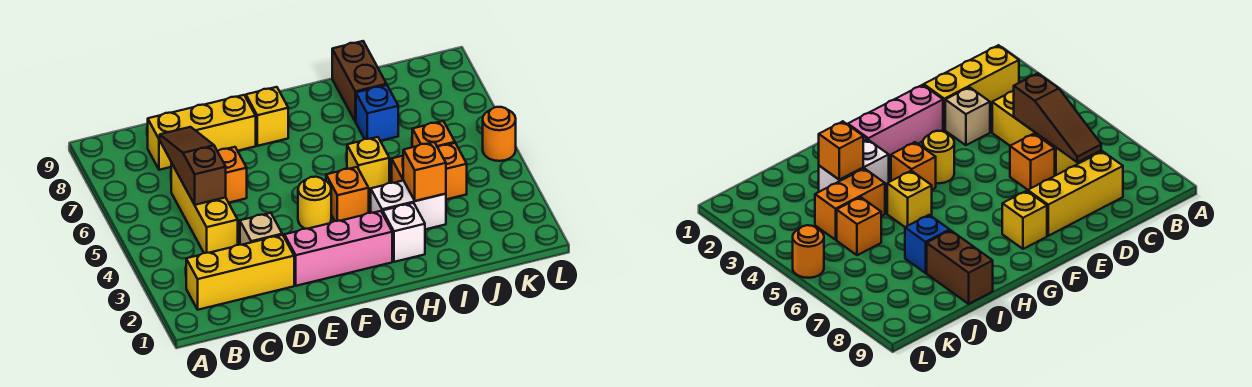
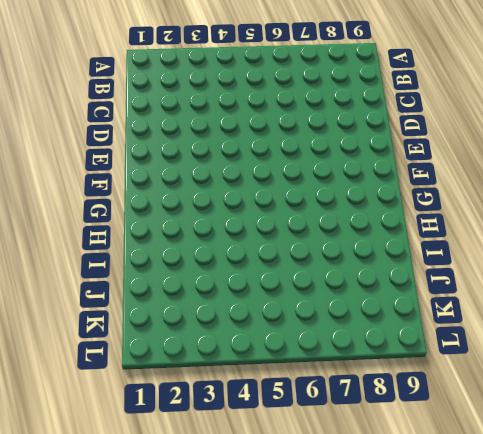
none -> yellow 1x3 brick [186,235,294,310]
none -> yellow 1x3 brick [171,163,238,253]
none -> yellow 1x3 brick [148,95,256,170]

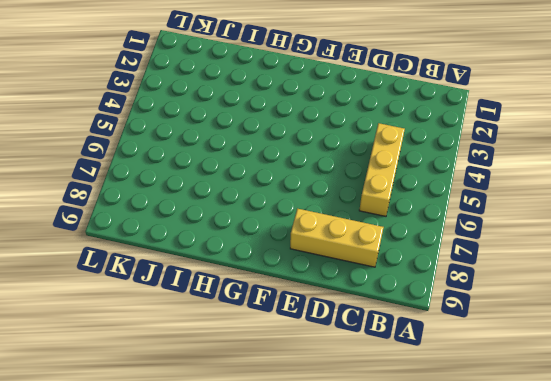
none -> yellow 1x3 brick [186,235,294,310]
none -> tan 1x1 brick [240,213,282,245]
none -> orange 1x1 brick [218,147,247,203]

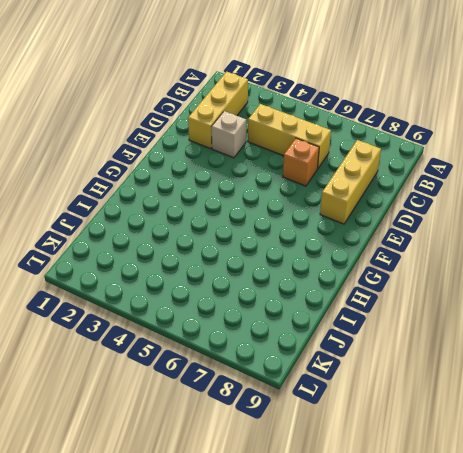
none -> pink 1x3 brick [284,211,392,286]
none -> yellow 1x1 round brick [298,177,331,229]
none -> yellow 1x1 brick [246,87,288,146]

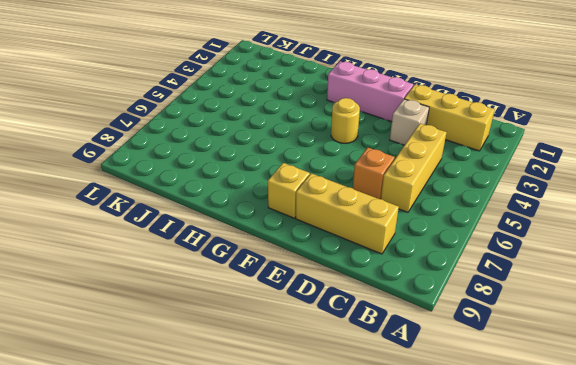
none -> orange 1x1 brick [326,167,369,221]
none -> white 1x1 brick [383,203,425,262]
none -> white 1x2 brick [371,180,446,229]

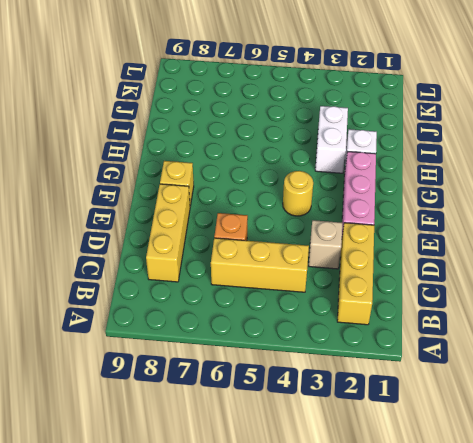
none -> orange 1x1 brick [326,167,369,221]
none -> yellow 1x1 brick [347,137,389,193]
none -> orange 1x2 brick [392,143,467,199]

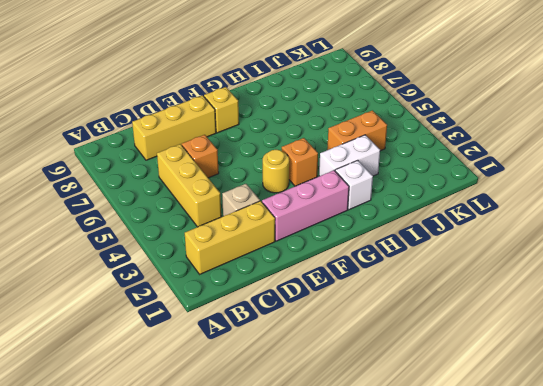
none -> yellow 1x1 brick [347,137,389,193]
none -> blue 1x1 brick [356,85,398,141]
none -> brown 1x2 brick [332,41,387,122]

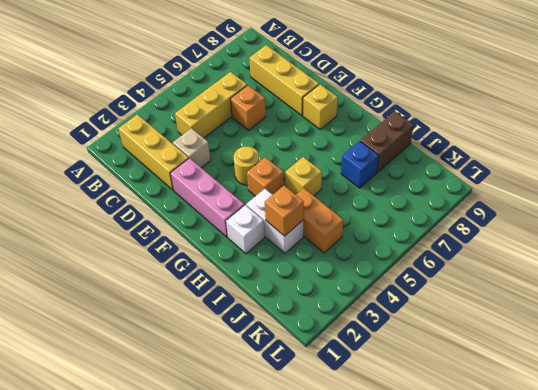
none -> orange 1x1 brick [412,121,455,147]
none -> orange 1x1 round brick [483,107,516,161]
none -> brown 1x3 slope [160,127,226,205]

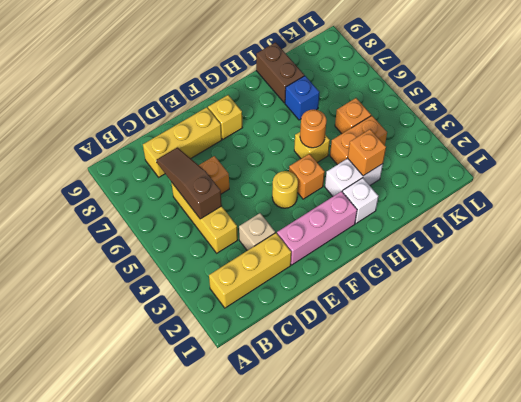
orange 1x1 round brick [300,109,327,148] -> orange 1x1 round brick moved to [483,107,516,161]

